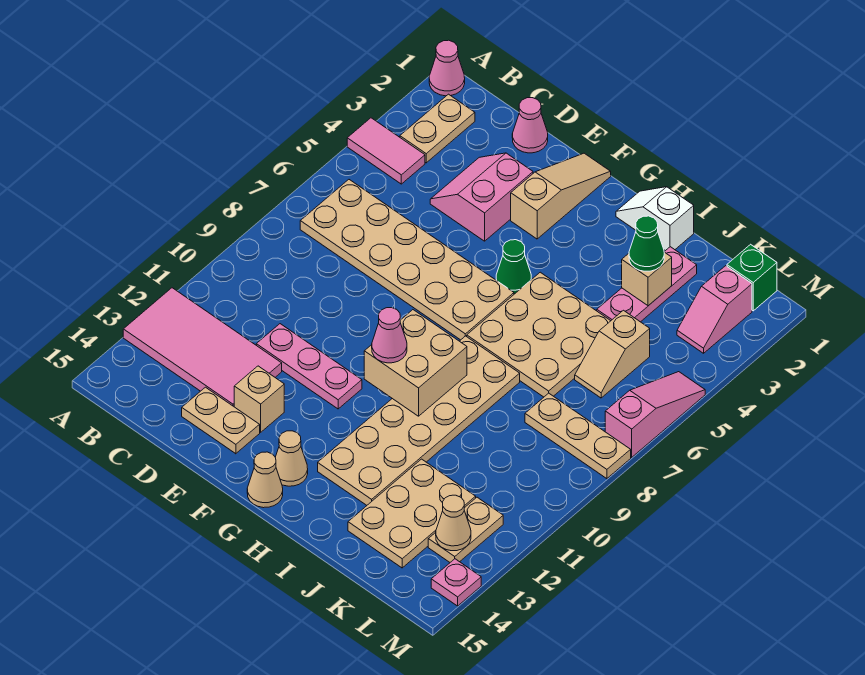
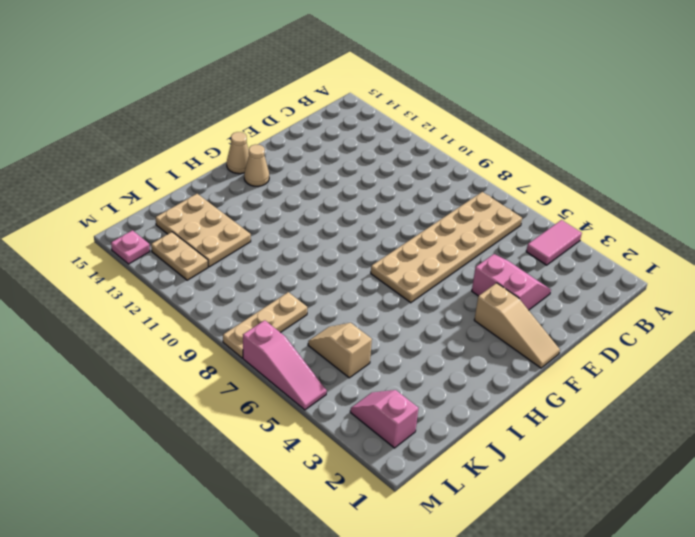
none -> pink 1x1 cone [429,40,465,96]
none -> pink 2x4 tile [123,288,282,406]
none -> tan 1x2 plate [400,94,475,163]
none -> pink 1x1 cone [512,98,548,153]

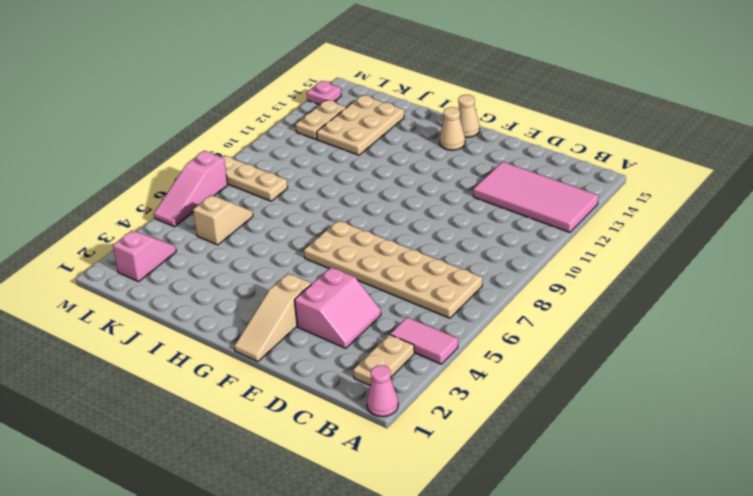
none -> pink 1x1 cone [512,98,548,153]
none -> pink 1x3 plate [256,324,362,409]
none -> tan 1x2 plate [182,387,260,454]
none -> tan 1x1 brick [234,366,284,432]

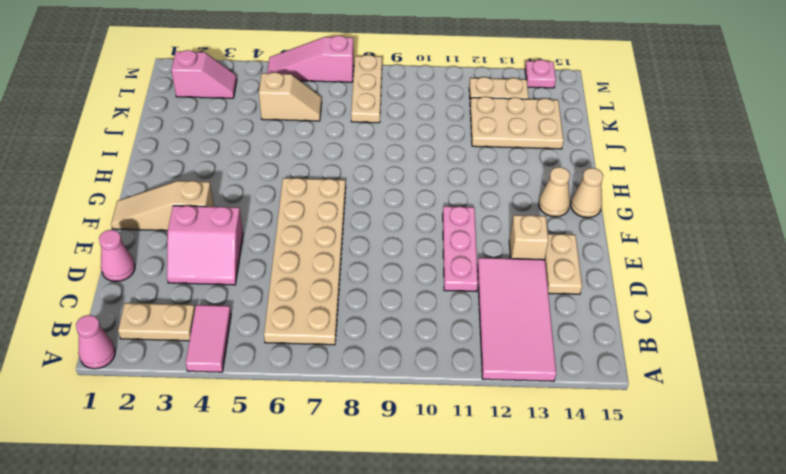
none -> green 1x1 cone [496,240,531,294]
none -> white 1x2 slope [616,187,694,251]
none -> tan 3x3 plate [467,272,610,397]
none -> tan 2x6 plate [318,336,520,505]

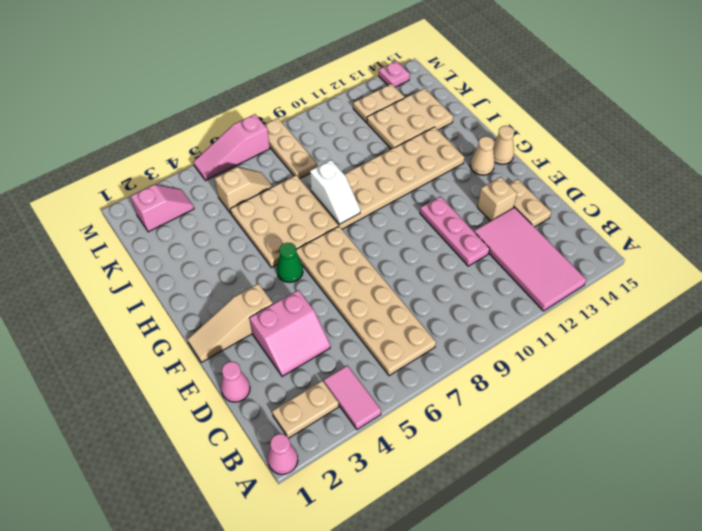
white 1x2 slope [310,160,360,224] -> white 1x2 slope moved to [616,187,694,251]
none -> pink 1x3 plate [597,247,697,322]
none -> green 1x1 brick [727,244,777,311]
none -> tan 2x2 brick [364,310,467,416]
none -> tan 1x1 brick [622,252,672,306]

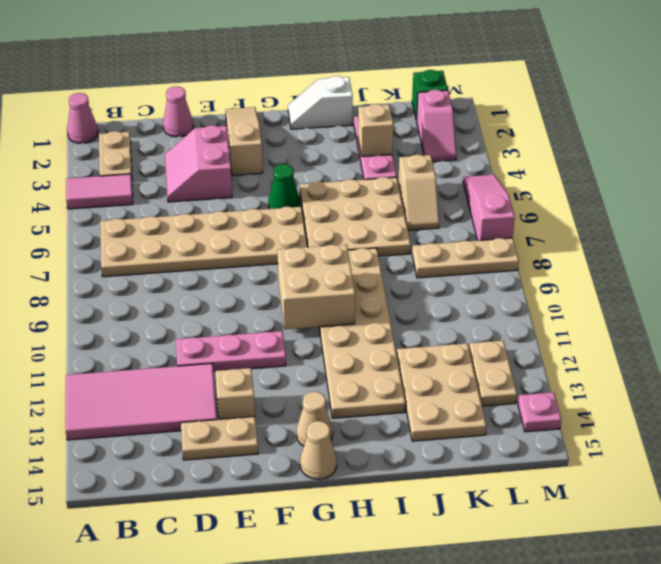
none -> tan 1x1 cone [436,495,471,551]
none -> pink 1x1 cone [372,308,407,363]
none -> green 1x1 cone [629,216,664,271]

